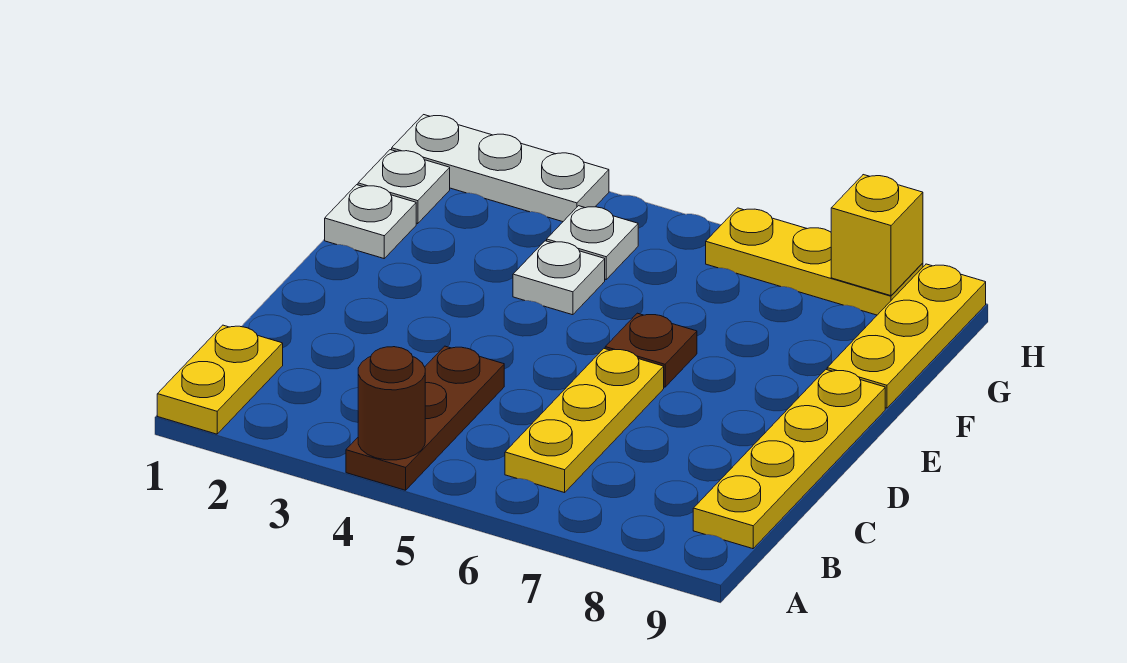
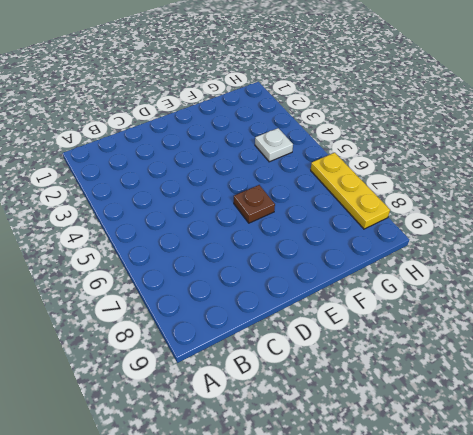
none -> yellow 1x2 plate [157,325,283,434]
none -> brown 1x3 plate [346,346,504,490]
none -> yellow 1x3 plate [505,349,664,493]

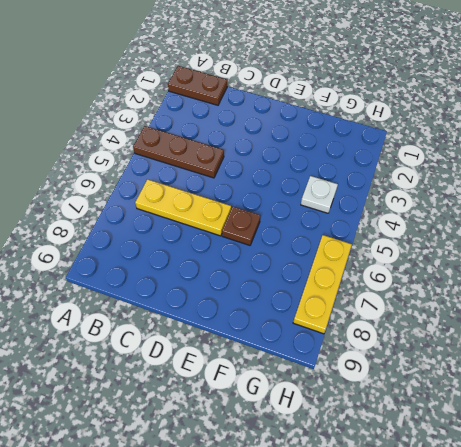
brown 1x2 plate [168,66,227,105] -> yellow 1x2 plate [157,325,283,434]
none -> yellow 1x4 plate [693,370,885,549]
none -> white 1x1 plate [325,185,416,258]
none -> white 1x1 plate [513,241,605,315]

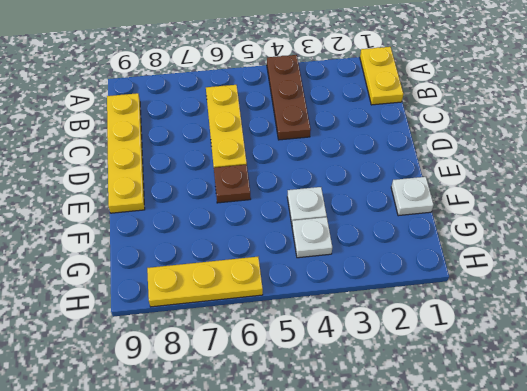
none -> yellow 1x3 plate [827,264,986,408]
none -> white 1x1 plate [358,150,450,224]
none -> white 1x3 plate [392,115,609,222]

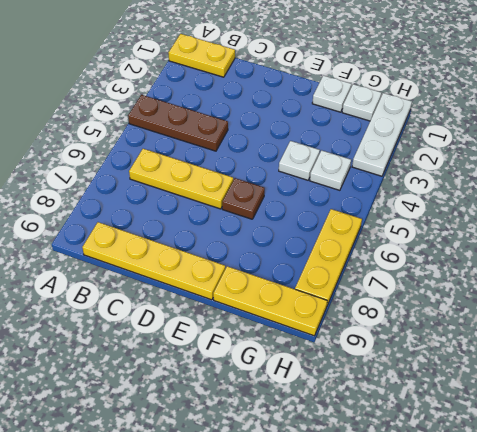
none -> brown 1x1 round brick [358,347,425,460]
none -> yellow 1x1 brick [831,175,923,296]

